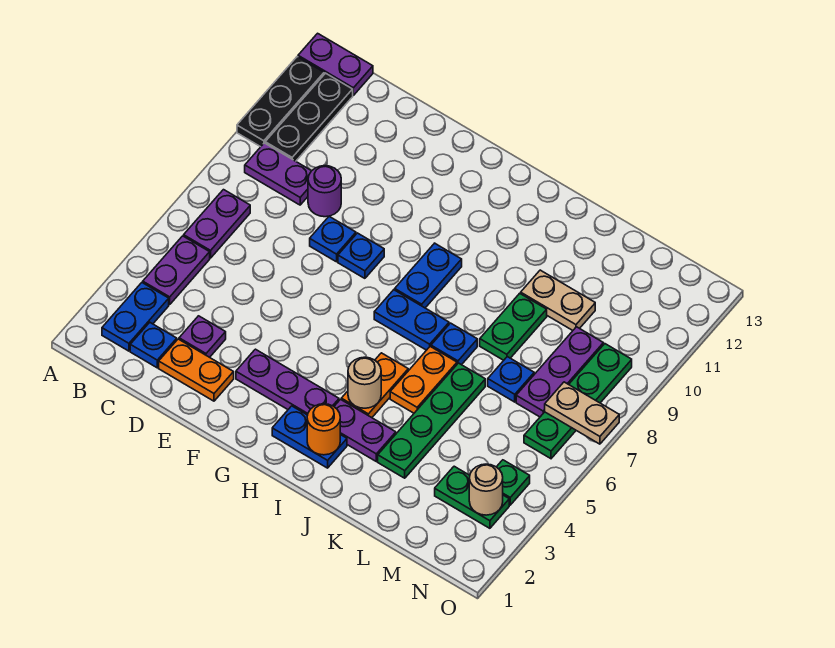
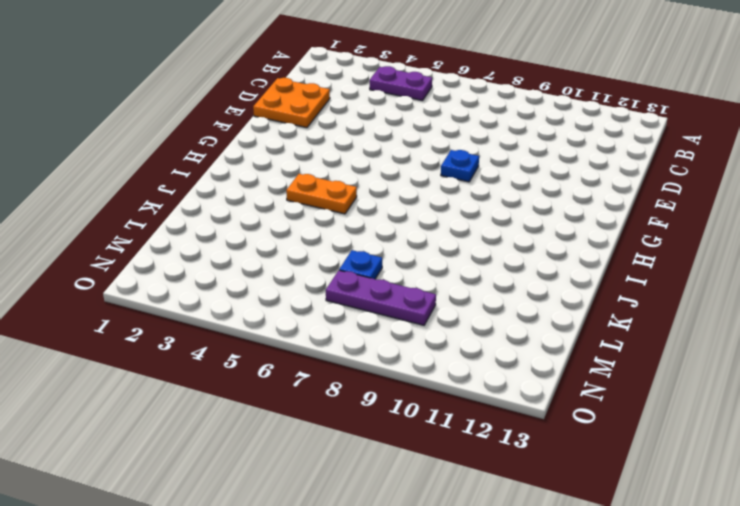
orange 2x2 plate [253,78,330,128] -> orange 1x2 plate [159,339,234,401]
none -> black 1x3 plate [237,57,324,147]
none -> purple 1x2 plate [298,33,373,95]
none -> blue 1x2 plate [102,283,169,351]
none -> purple 1x2 plate [184,190,250,258]

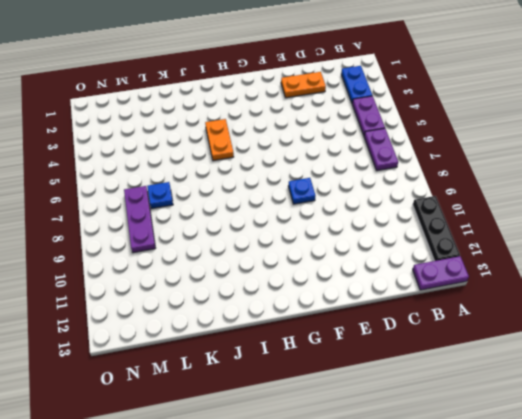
none -> purple 1x2 plate [245,143,312,205]
none -> black 1x3 plate [265,73,353,161]
none -> blue 1x1 plate [130,323,177,368]
none -> purple 1x1 plate [179,316,226,357]

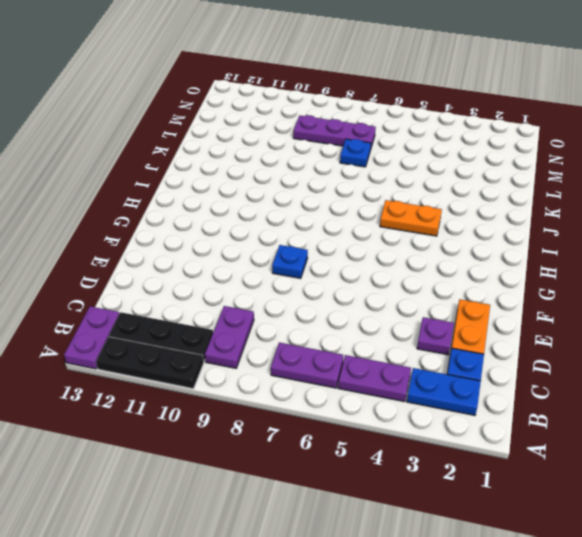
none -> purple 1x1 round brick [308,166,341,217]
none -> blue 1x1 plate [310,217,356,262]
none -> purple 1x3 plate [236,349,339,415]
none -> blue 1x2 plate [272,406,347,468]

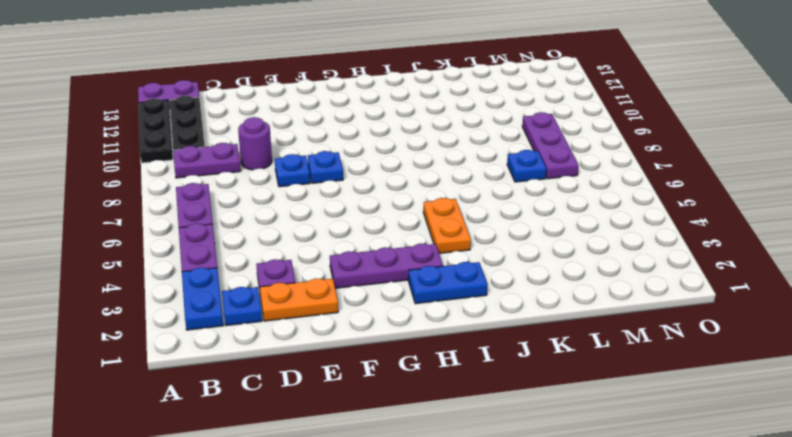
none -> blue 1x2 plate [374,290,449,350]
none -> blue 1x2 plate [395,243,462,308]
none -> purple 1x2 plate [334,399,396,461]
none -> orange 1x2 plate [390,347,457,413]

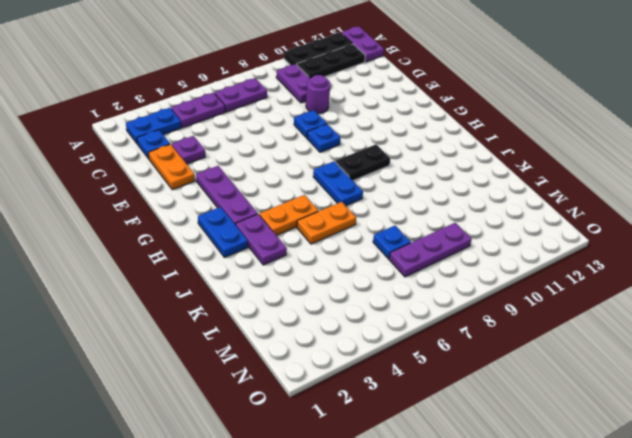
black 1x2 plate [335,144,390,181] -> blue 1x2 plate [395,243,462,308]
none -> blue 1x1 plate [431,323,477,365]
none -> green 1x4 plate [378,363,485,478]
none -> green 1x2 plate [480,293,547,360]
none -> tan 1x2 plate [521,270,595,330]

